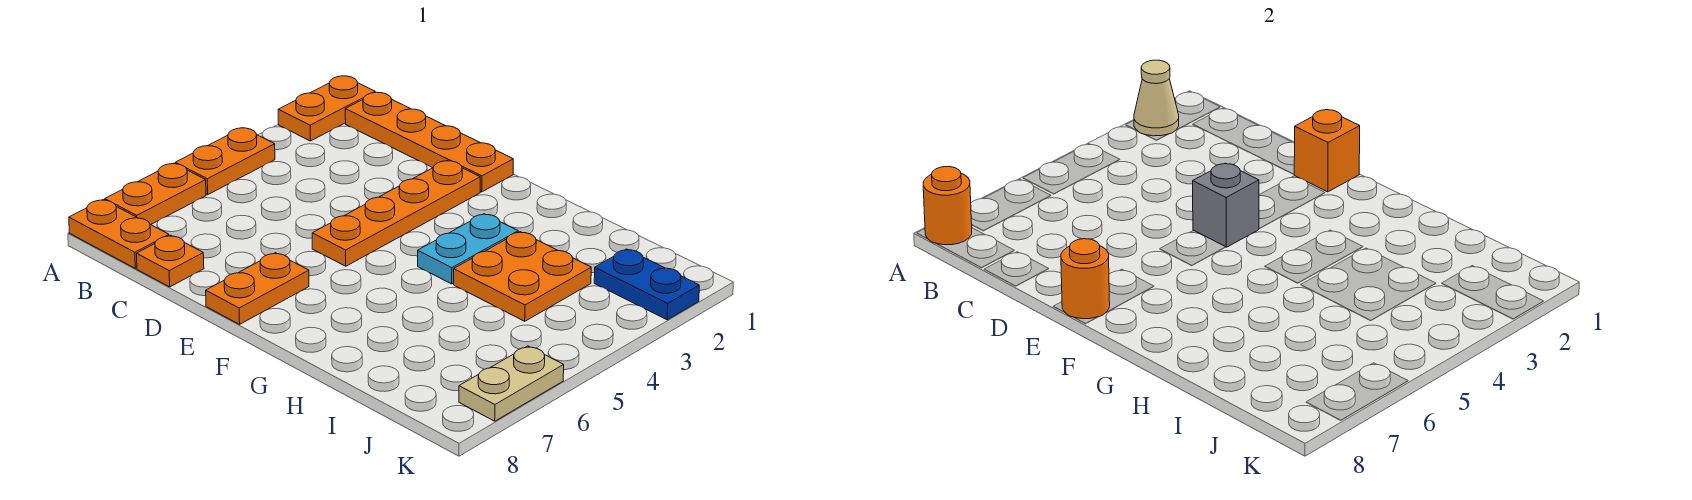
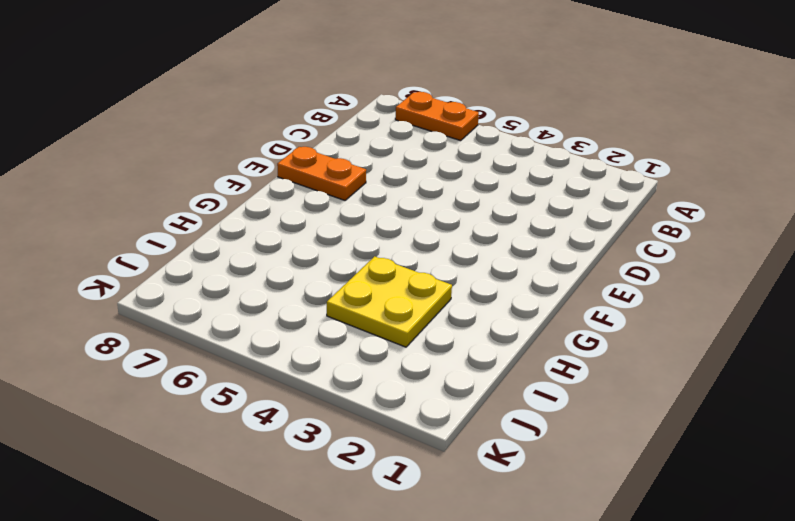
yellow 2x2 plate [327,256,452,347] -> orange 2x2 plate [454,232,591,321]
none -> orange 1x2 plate [278,76,375,141]
none -> orange 1x2 plate [175,128,275,195]
none -> orange 1x2 plate [69,200,169,268]

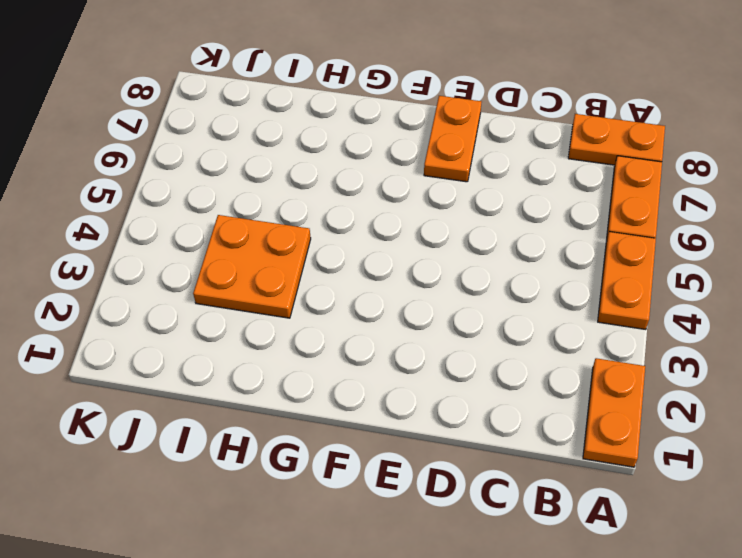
none -> orange 1x4 plate [345,92,513,192]
none -> orange 1x1 plate [137,235,204,287]
none -> orange 1x4 plate [312,161,480,266]

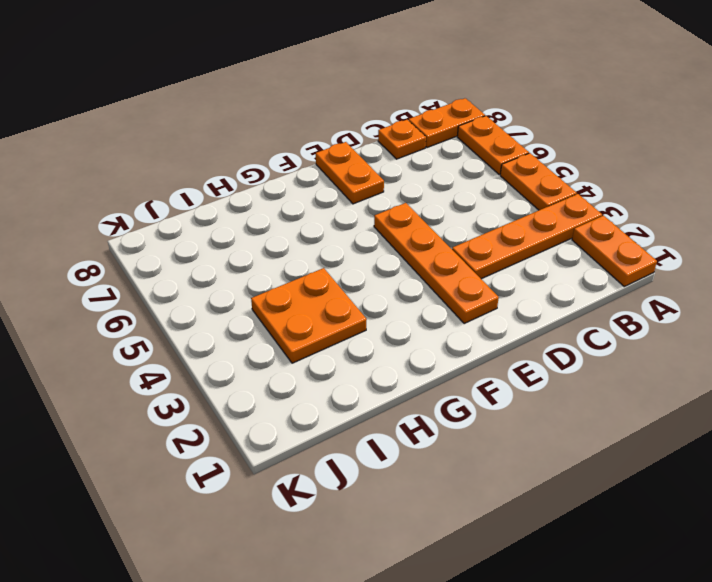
orange 1x4 plate [452,194,602,279] -> orange 1x4 plate moved to [345,92,513,192]
none -> cyan 1x2 plate [418,214,518,284]
none -> blue 1x2 plate [594,249,699,320]
none -> tan 1x2 plate [459,346,564,421]

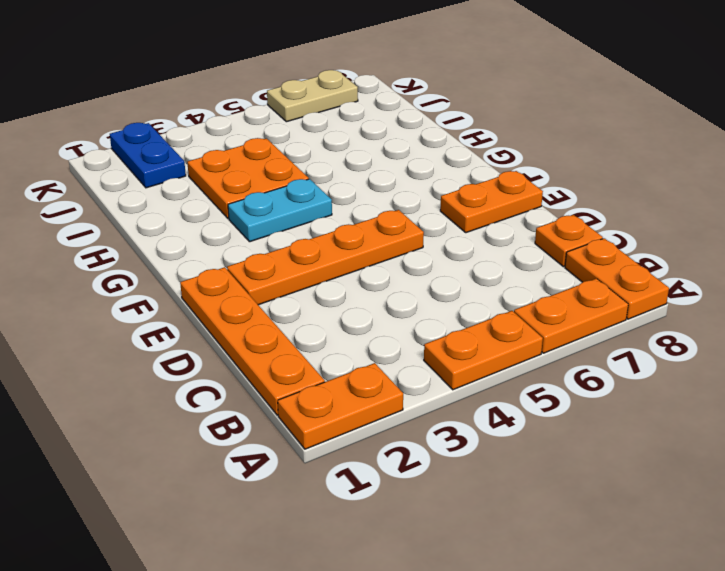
none -> tan 1x1 cone [1134,60,1179,136]
none -> orange 1x1 round brick [923,167,972,245]
none -> orange 1x1 brick [1294,110,1360,192]

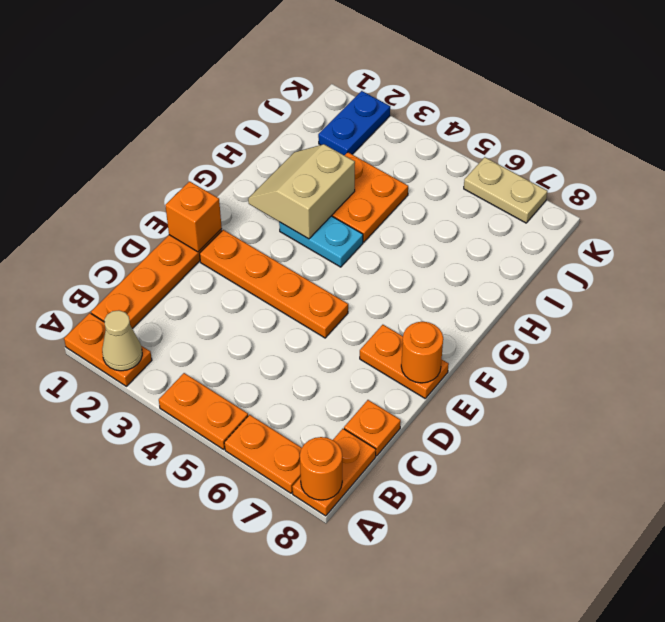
tan 2x2 slope [248,144,355,239] -> none
none -> grey 1x1 brick [1193,163,1259,247]

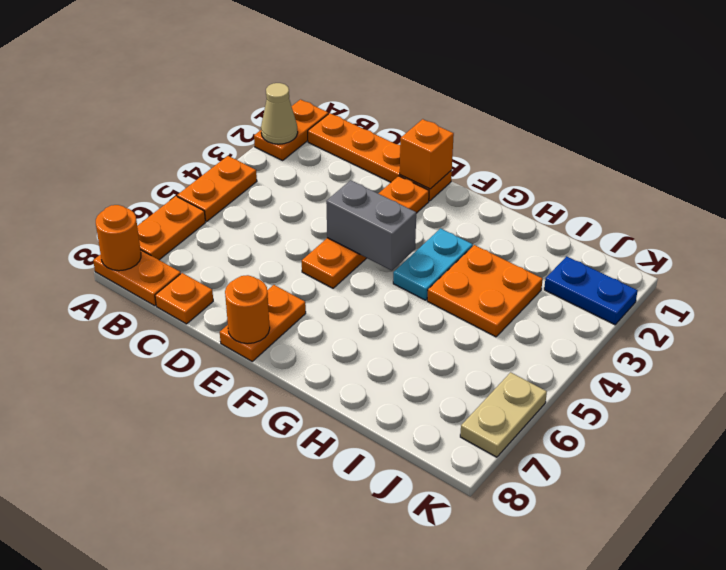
grey 1x2 brick [326,180,416,271] -> grey 1x1 brick [1193,163,1259,247]

